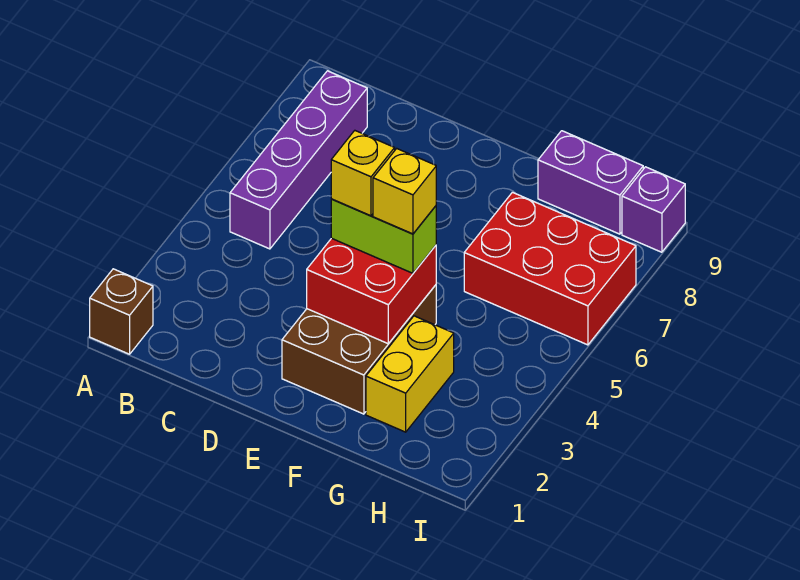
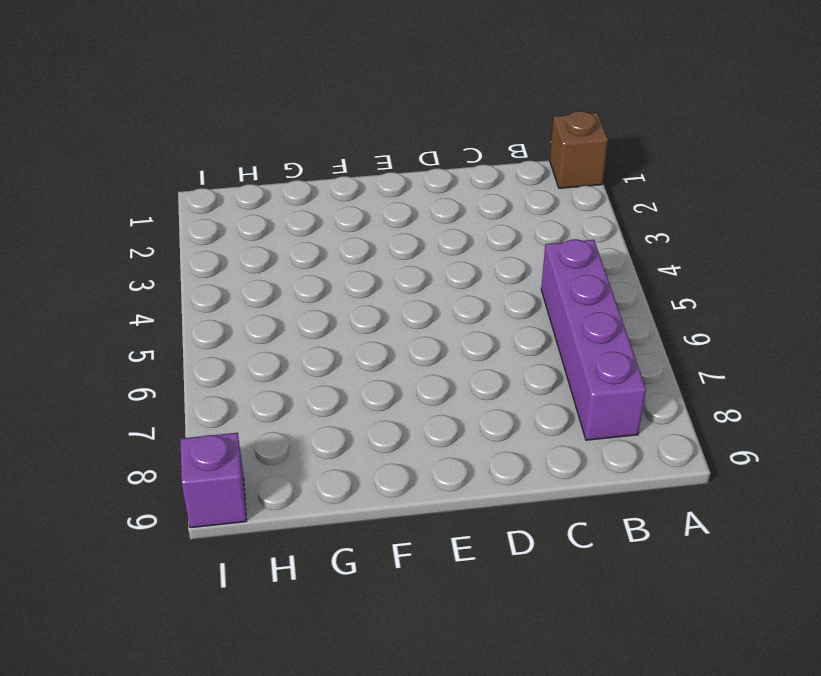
none -> brown 2x3 brick [282,285,436,414]
none -> yellow 1x2 brick [366,316,454,432]

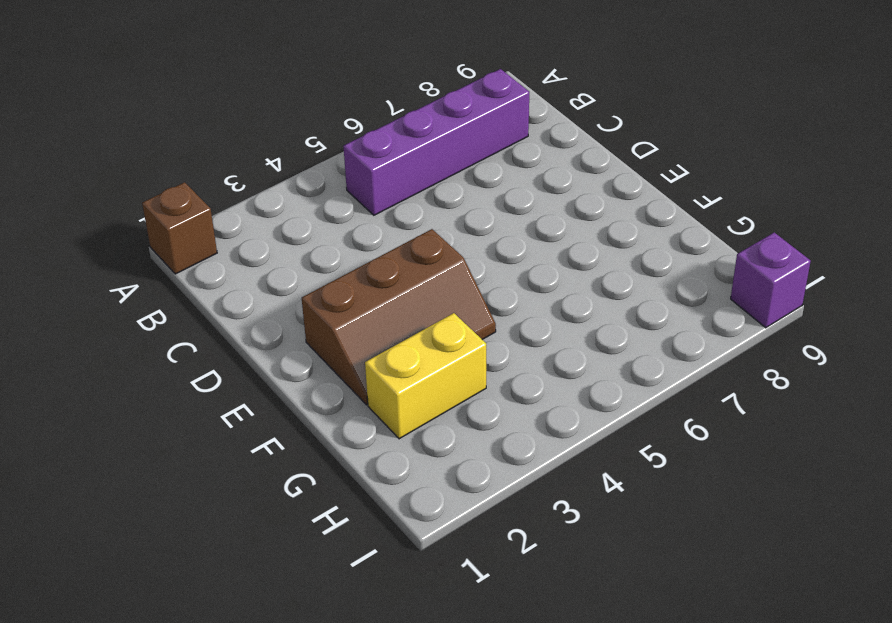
brown 2x3 slope [302,229,496,405] -> brown 2x3 brick [282,285,436,414]
none -> red 2x3 brick [464,192,636,345]
none -> purple 1x2 brick [538,131,643,234]

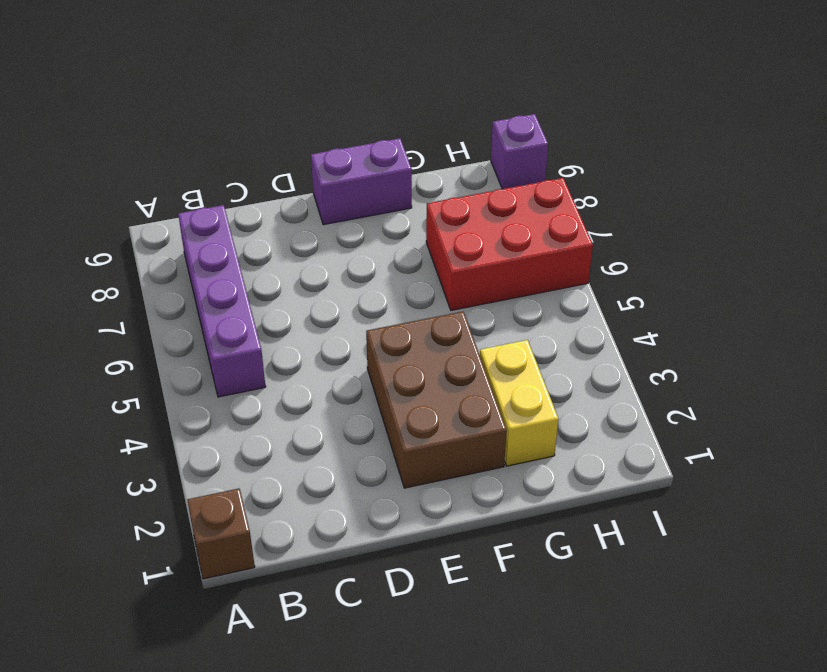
purple 1x2 brick [311,138,412,225] -> purple 1x2 brick moved to [538,131,643,234]
none -> red 2x2 brick [307,238,436,344]
none -> lime 1x2 brick [331,199,436,273]

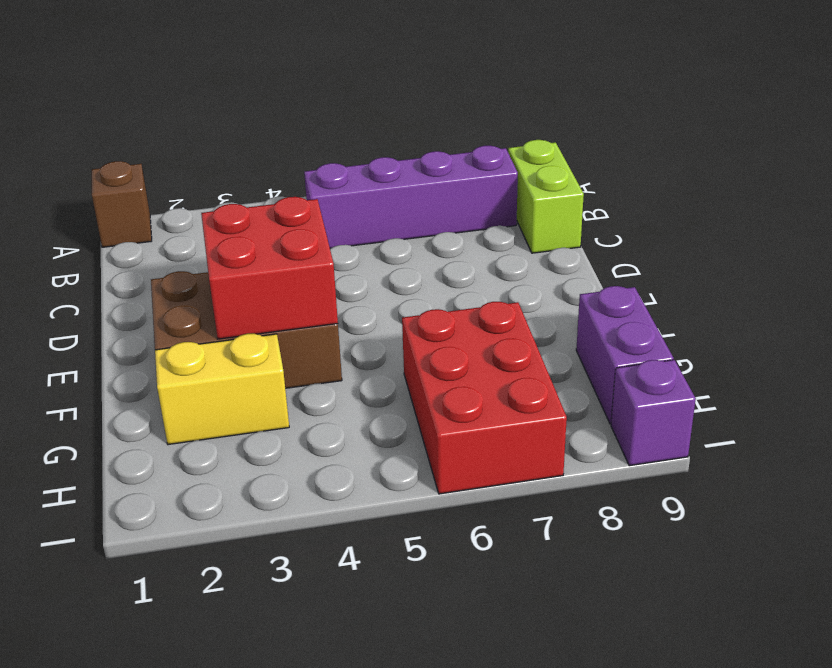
lime 1x2 brick [508,140,584,253] -> lime 1x2 brick moved to [331,199,436,273]
none -> yellow 1x1 brick [331,131,395,216]
none -> yellow 1x1 brick [373,149,436,234]

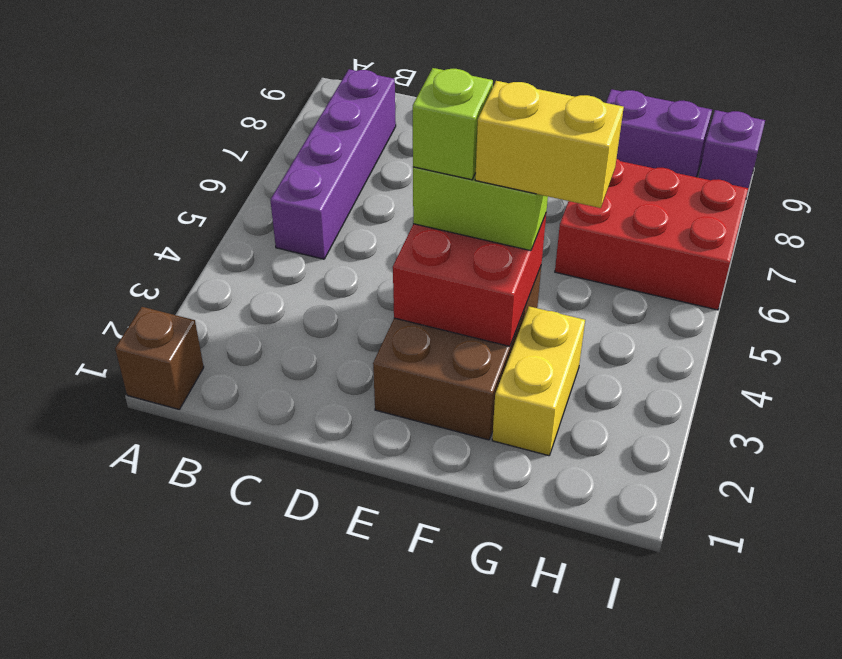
lime 1x1 brick [413,68,493,180] -> yellow 1x1 brick [331,131,395,216]
yellow 1x2 brick [475,81,624,208] -> yellow 1x1 brick [373,149,436,234]

